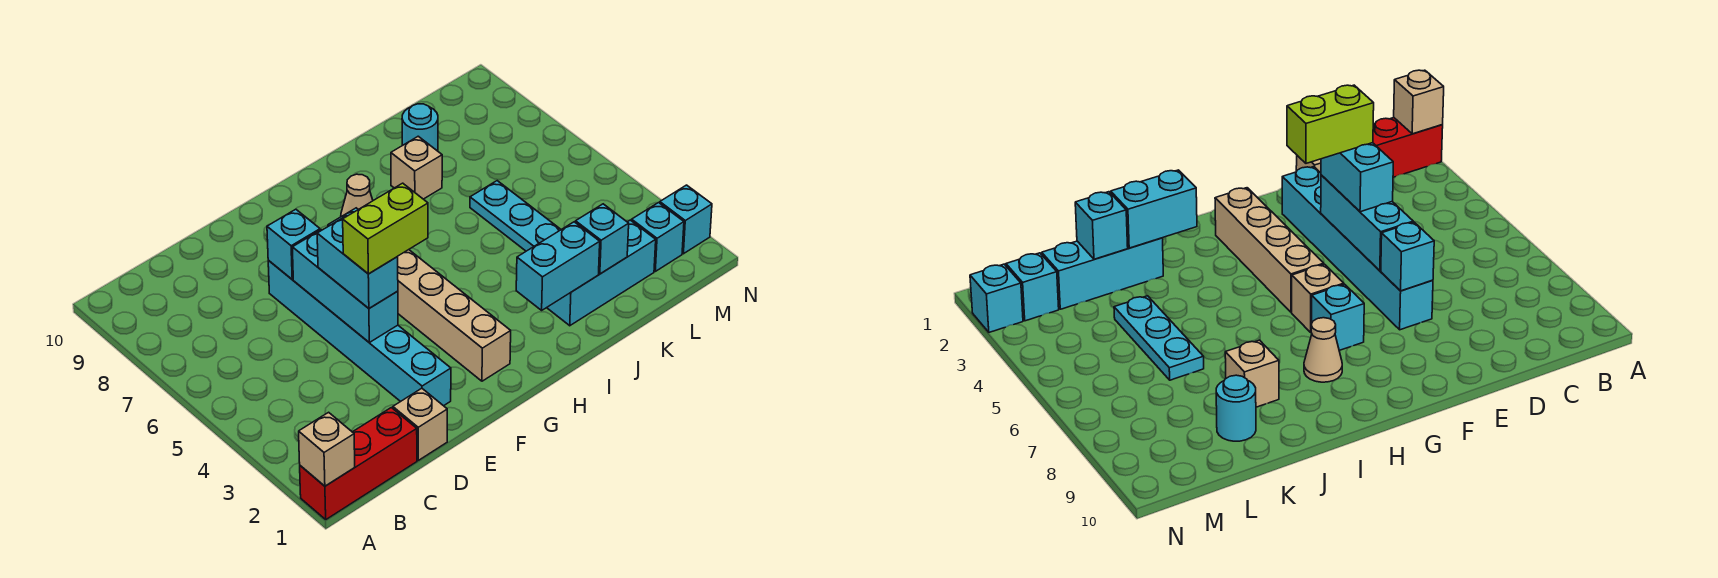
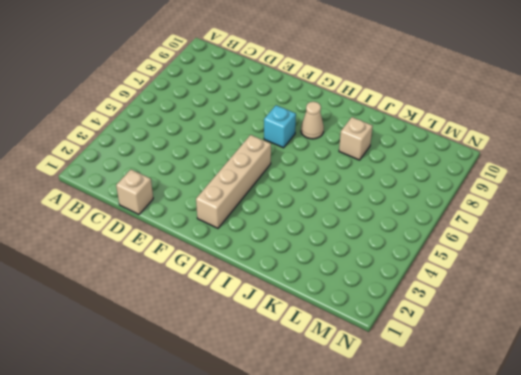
none -> red 1x3 brick [300,408,417,519]
none -> cyan 1x6 brick [268,261,451,406]
none -> tan 1x1 brick [1292,264,1344,332]

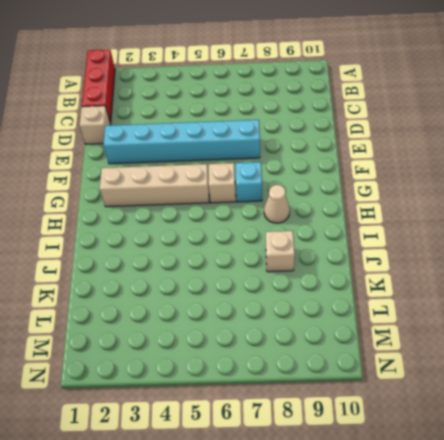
none -> cyan 1x3 brick [547,220,656,326]
none -> cyan 1x3 plate [470,181,561,251]
none -> cyan 1x1 round brick [402,104,438,151]

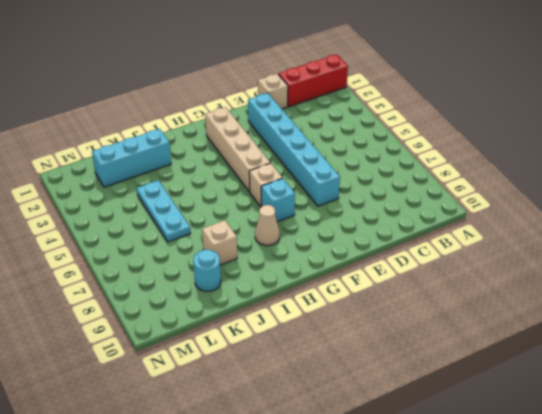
none -> cyan 1x1 brick [632,203,684,271]
none -> cyan 1x1 brick [660,185,712,254]
none -> tan 1x1 brick [299,412,355,486]

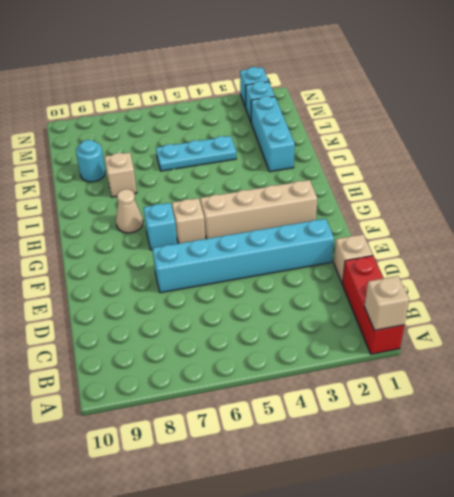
none -> cyan 1x3 brick [292,230,398,342]
none -> cyan 1x1 brick [267,209,320,279]
none -> cyan 1x2 brick [516,222,600,310]

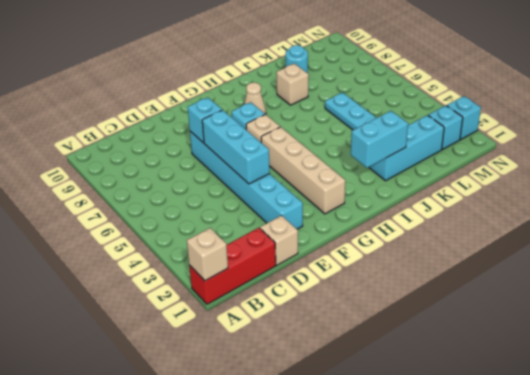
none -> cyan 1x1 brick [576,204,629,274]
none -> cyan 1x2 brick [317,216,398,308]
none -> lime 1x2 brick [343,183,428,274]

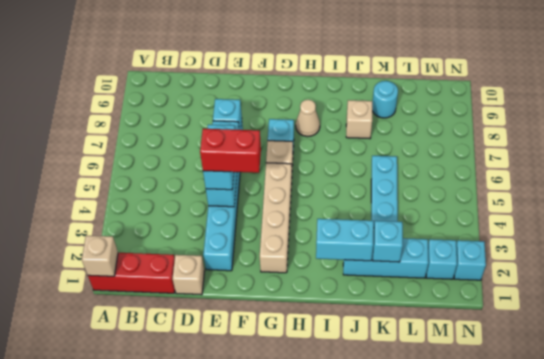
red 1x2 brick [200,129,261,173] -> lime 1x2 brick [343,183,428,274]

